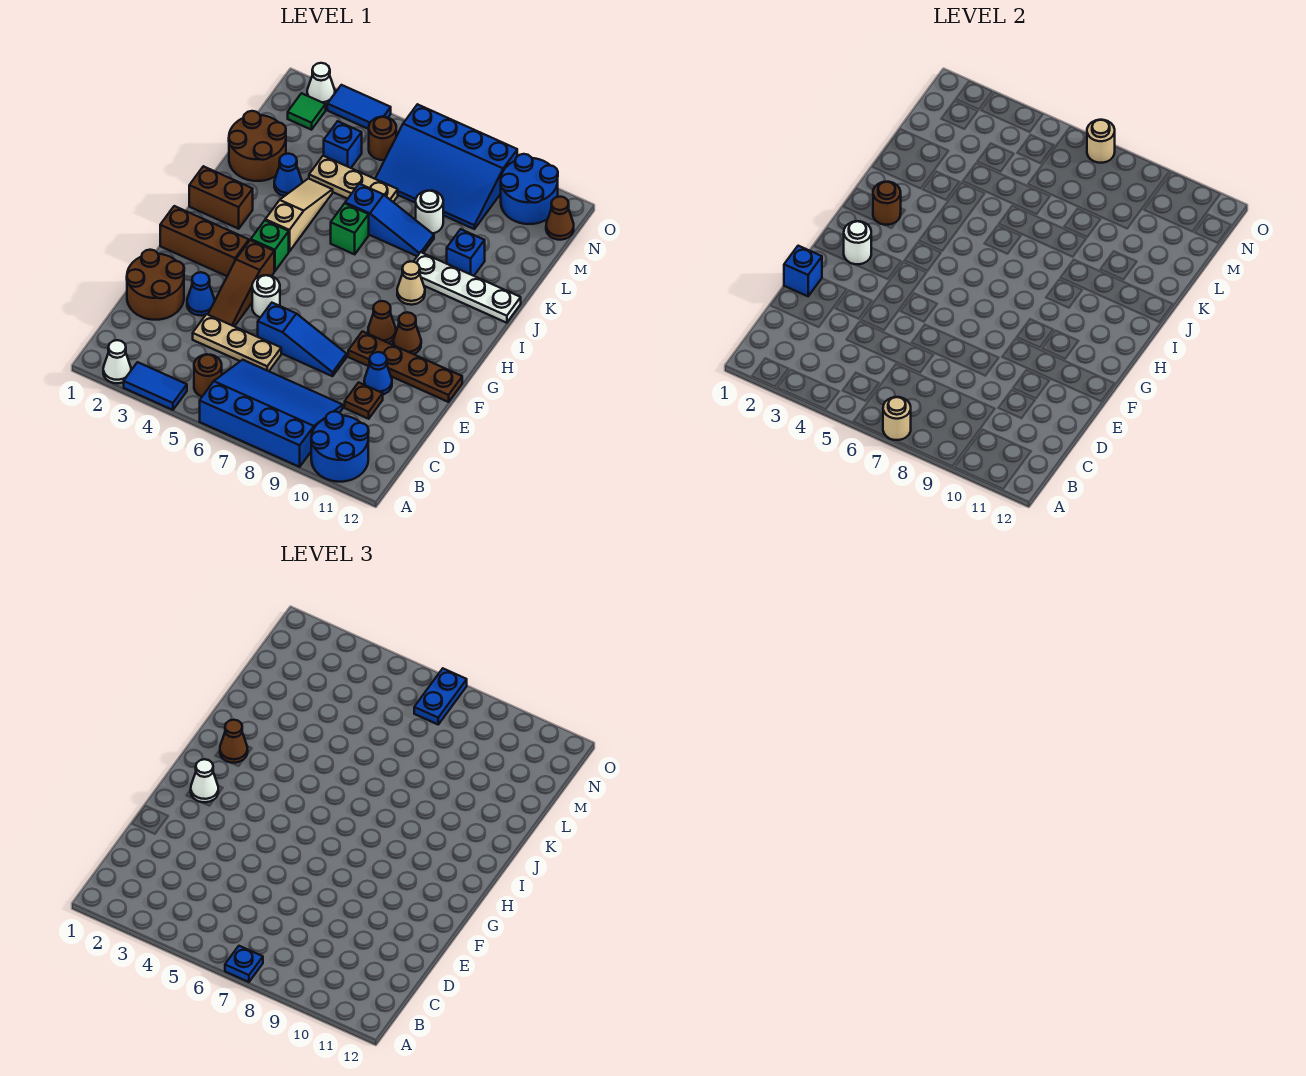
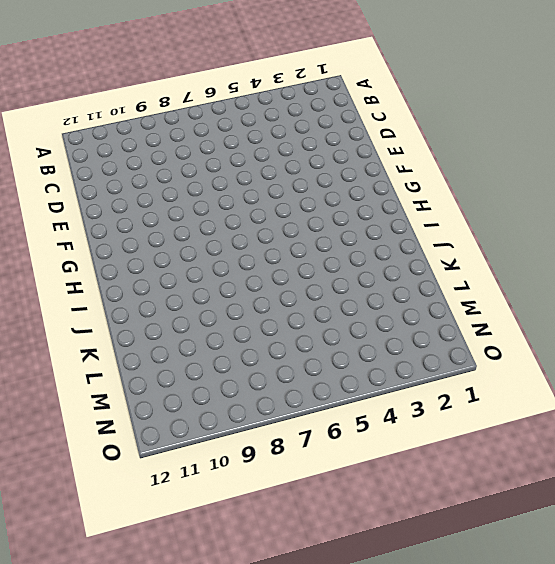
none -> white 1x1 cone [103,340,131,383]
none -> blue 1x2 tile [124,362,187,410]
none -> blue 3x4 slope [200,360,343,467]
none -> blue 2x2 round brick [311,412,369,482]

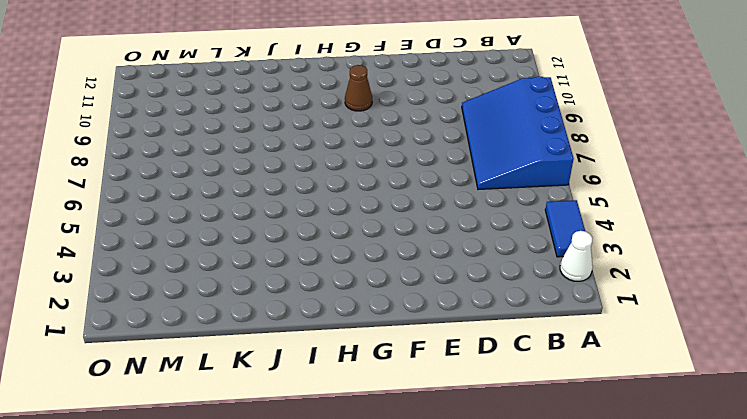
none -> blue 2x2 round brick [311,412,369,482]
none -> brown 1x1 round brick [194,354,222,397]
none -> brown 2x2 round brick [127,250,184,320]
none -> tan 1x3 plate [193,314,281,371]

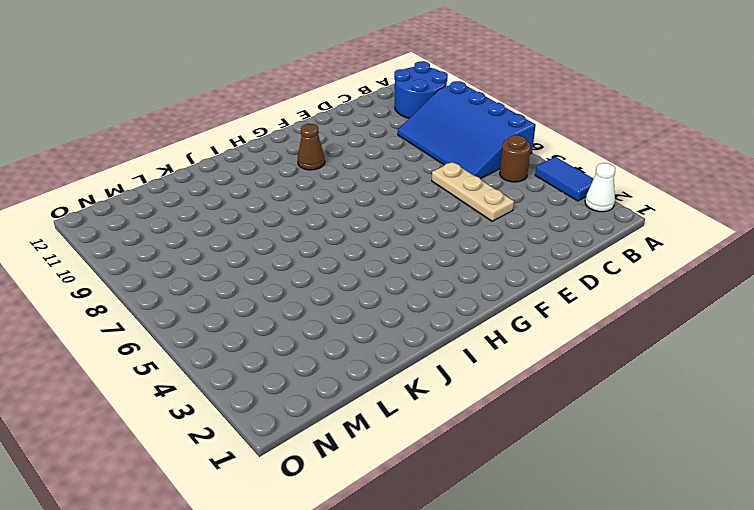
none -> brown 2x2 round brick [127,250,184,320]
none -> brown 1x1 plate [345,382,383,419]
none -> blue 1x1 cone [187,272,215,316]
none -> brown 1x3 slope [208,240,274,326]

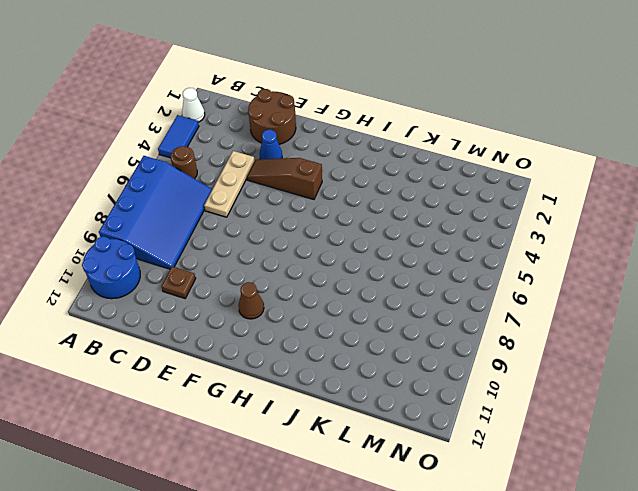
none -> blue 1x3 slope [258,303,347,376]
none -> blue 1x1 cone [364,352,392,394]
none -> white 1x1 round brick [252,275,280,317]
none -> brown 1x4 plate [348,331,462,402]

